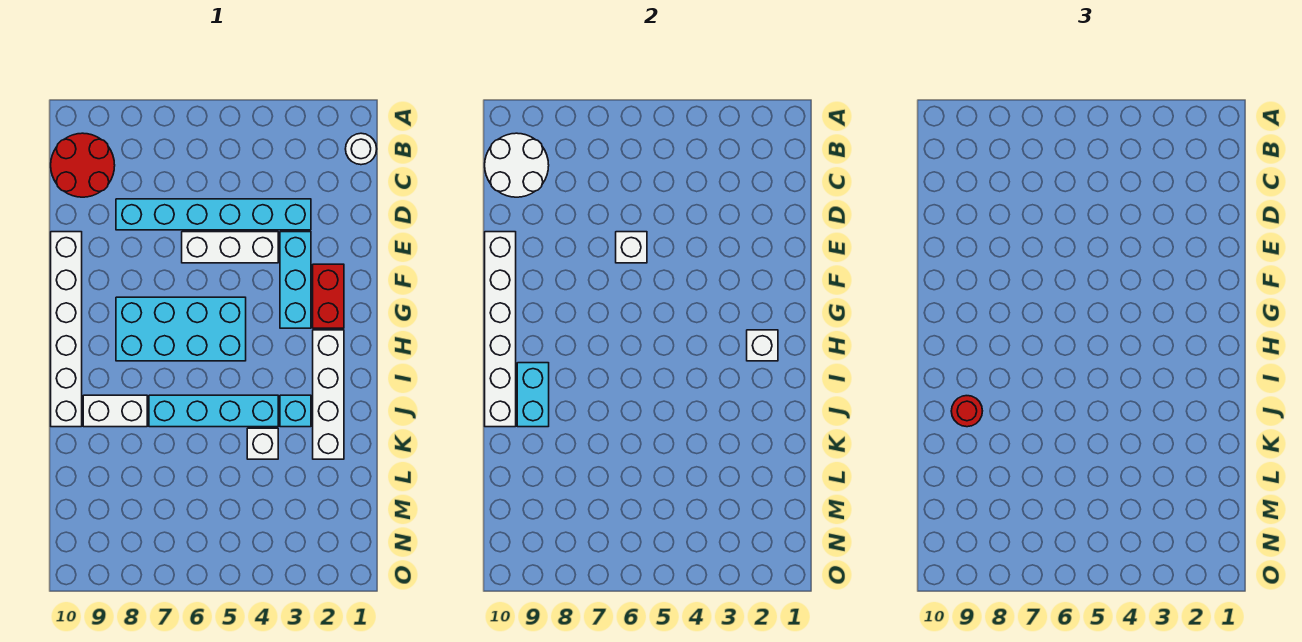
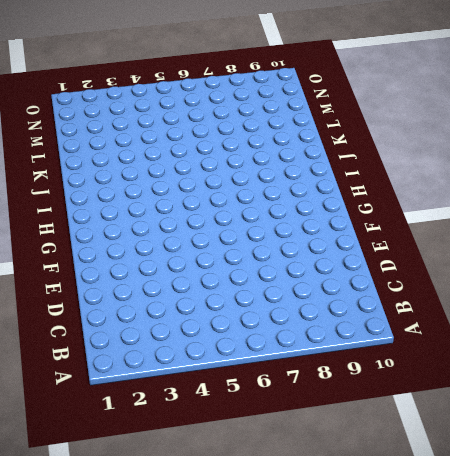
none -> white 1x1 round brick [346,133,377,165]
none -> red 2x2 round brick [51,133,115,197]
none -> cyan 1x6 brick [116,199,311,230]

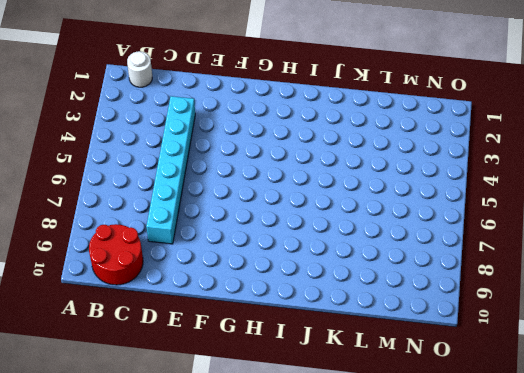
none -> cyan 1x3 brick [280,232,311,328]
none -> white 1x3 brick [182,232,278,263]
none -> white 1x6 brick [51,232,82,427]

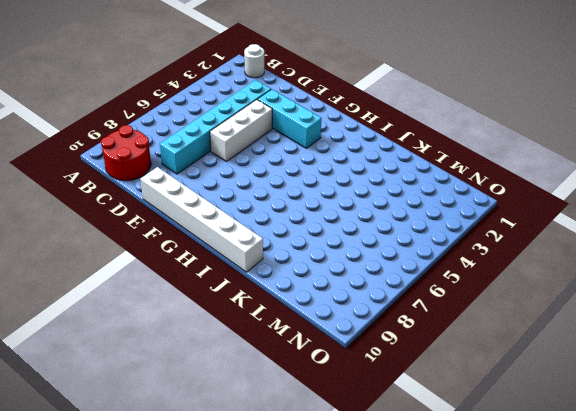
none -> red 1x2 brick [313,264,344,328]
none -> cyan 2x4 brick [116,297,246,361]
none -> white 1x4 brick [313,330,344,459]

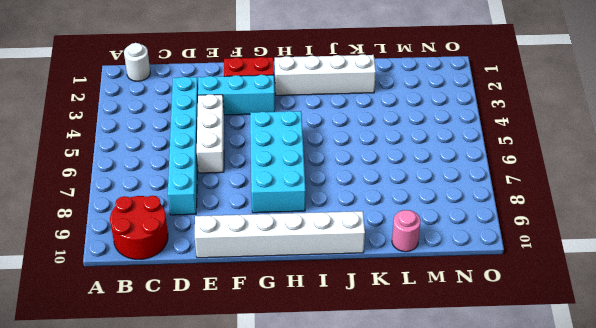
pink 1x1 round brick [392,210,421,252] -> none
none -> cyan 1x1 brick [280,395,311,427]
none -> cyan 1x4 brick [149,395,278,427]
none -> white 1x2 brick [83,395,147,427]

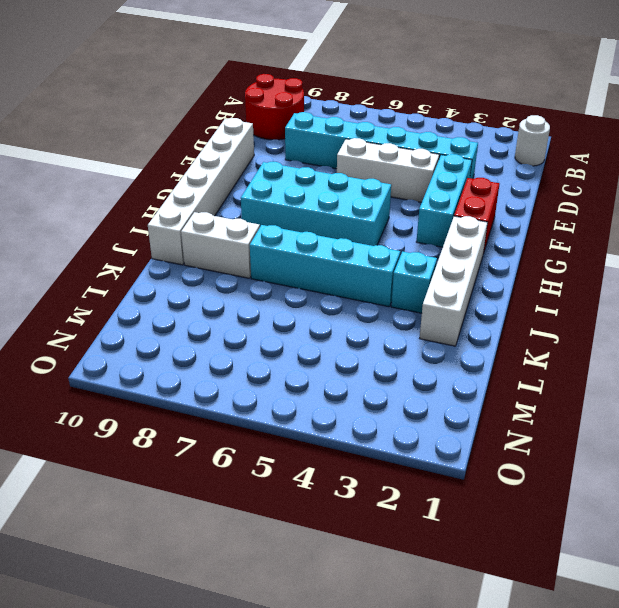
none -> white 1x1 brick [247,428,278,459]
none -> white 2x2 round brick [485,133,549,197]
none -> white 1x1 brick [616,232,647,263]

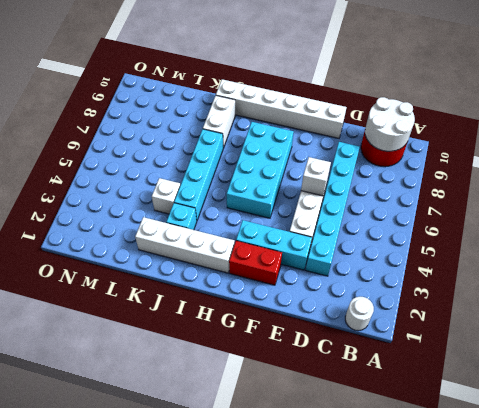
none -> white 1x6 brick [485,232,516,427]
none -> white 1x1 brick [747,330,778,361]
none -> cyan 1x2 brick [517,363,549,427]

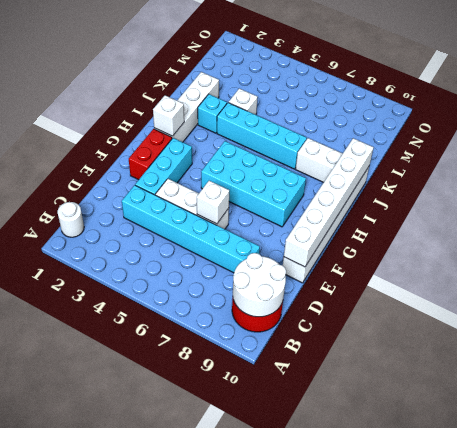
none -> cyan 1x2 brick [517,363,549,427]
none -> red 1x1 round brick [951,396,982,427]

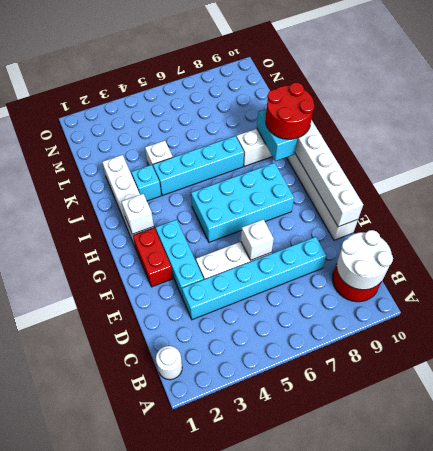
red 2x2 round brick [266,83,314,139] -> red 1x1 round brick [951,396,982,427]

